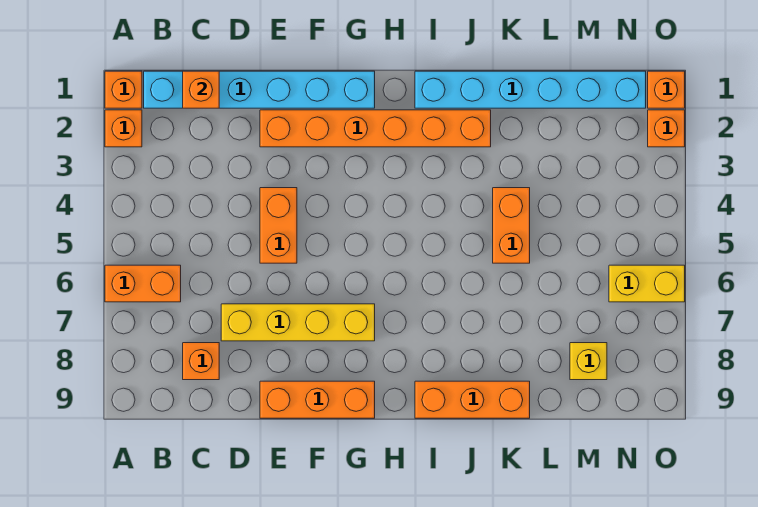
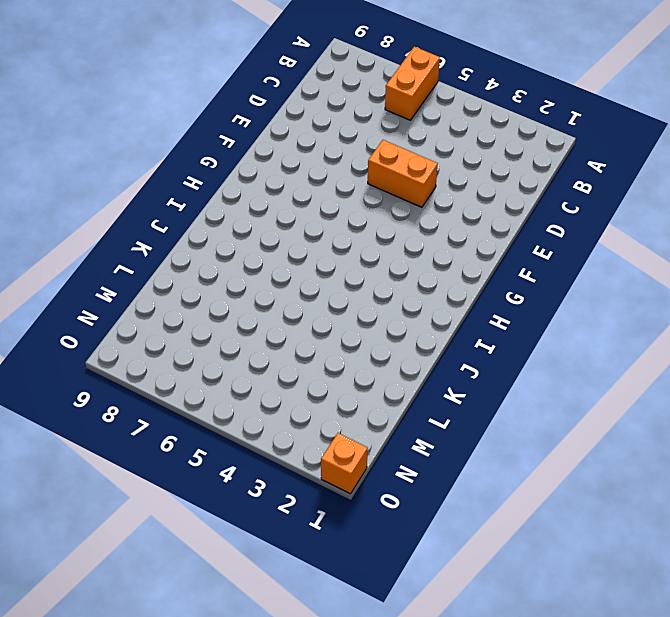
none -> orange 1x1 brick [105,71,142,108]
none -> orange 1x1 brick [105,110,142,147]
none -> cyan 1x6 brick [144,71,375,108]

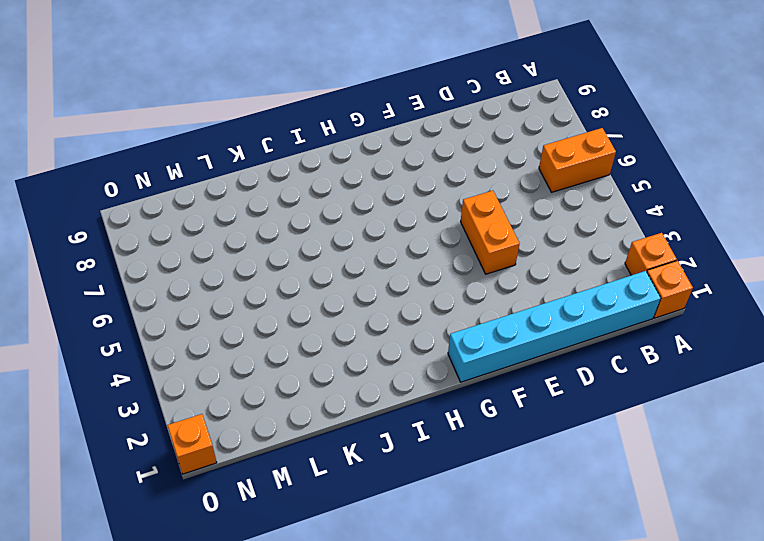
none -> orange 1x1 brick [183,343,219,380]
none -> yellow 1x4 brick [221,304,375,341]
none -> orange 1x6 brick [260,110,491,147]

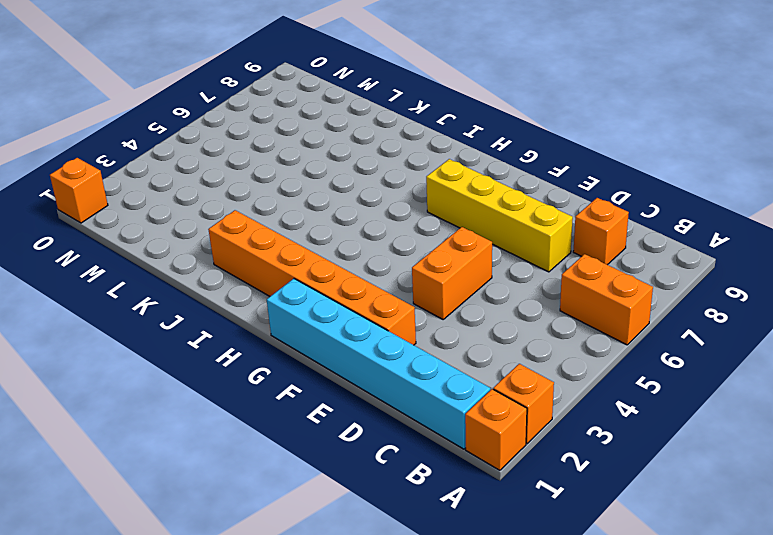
none -> orange 1x3 brick [260,381,375,418]
none -> cyan 1x6 brick [415,71,646,108]
none -> orange 1x3 brick [415,381,530,418]

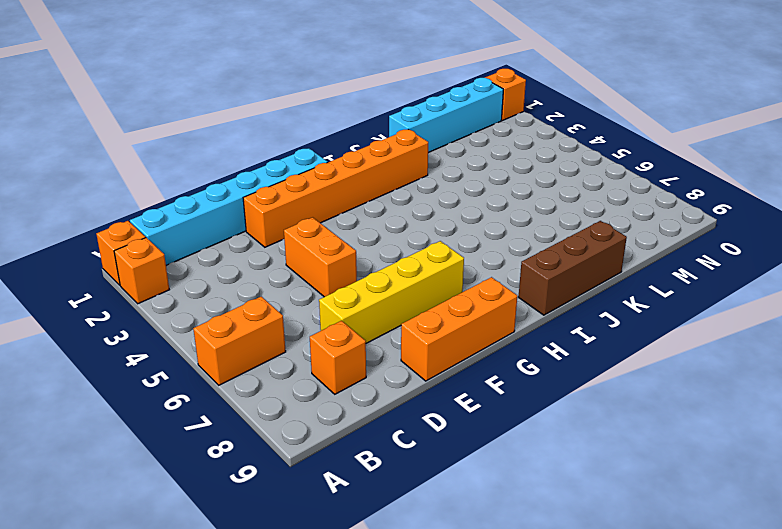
brown 1x3 brick [519,221,627,315] -> orange 1x3 brick [415,381,530,418]
cyan 1x4 brick [389,78,503,153] -> cyan 1x6 brick [415,71,646,108]
none -> orange 1x2 brick [493,188,530,263]
none -> yellow 1x1 brick [570,343,607,380]
none -> yellow 1x2 brick [609,265,685,302]

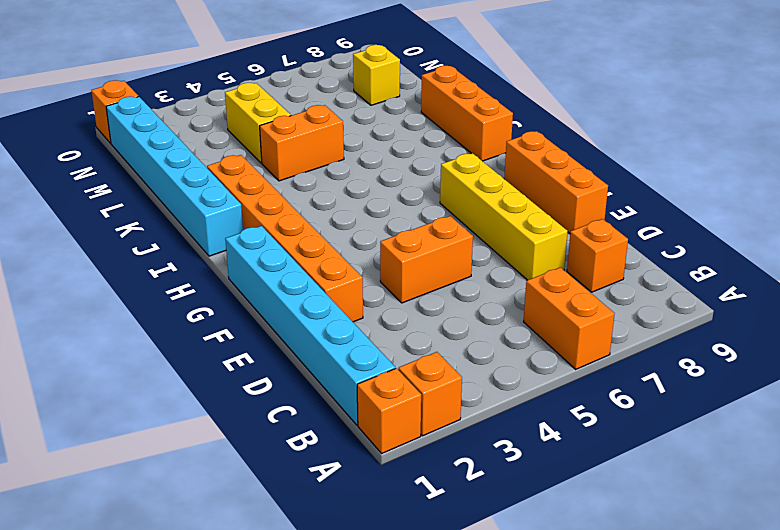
yellow 1x2 brick [225,83,291,163] -> yellow 1x2 brick moved to [609,265,685,302]
none -> orange 1x1 brick [648,110,685,147]
none -> orange 1x1 brick [183,71,219,108]

